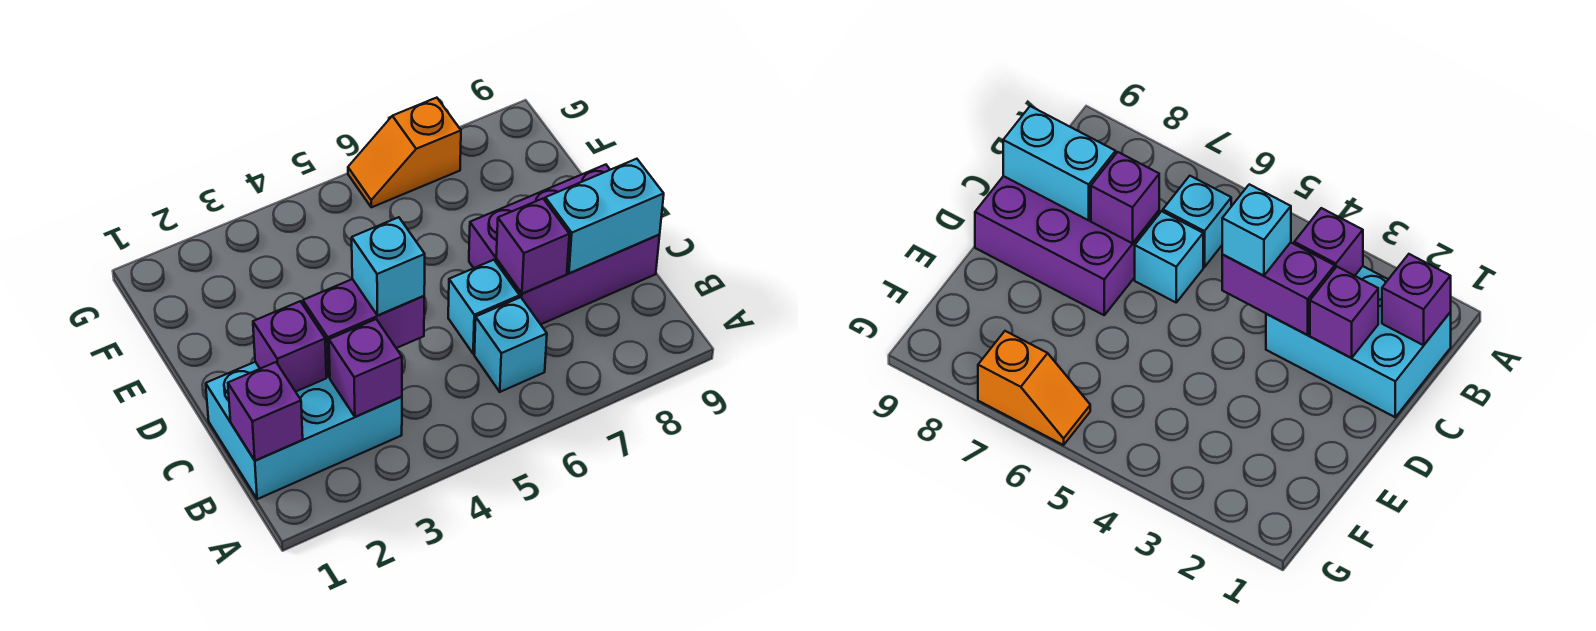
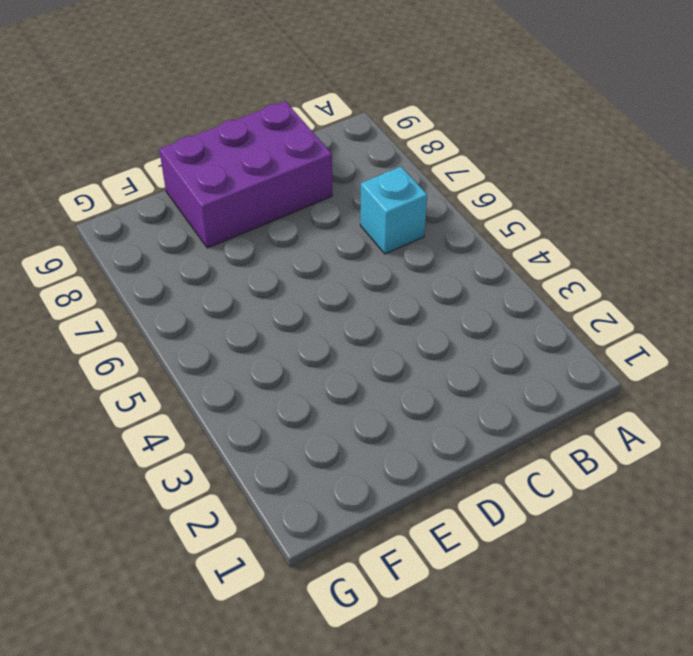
purple 2x3 brick [159,101,332,248] -> purple 2x3 brick turned to [469,165,660,324]
none -> cyan 2x3 brick [206,362,402,499]
none -> cyan 1x1 brick [448,260,520,354]
none -> orange 1x2 slope [348,98,461,207]

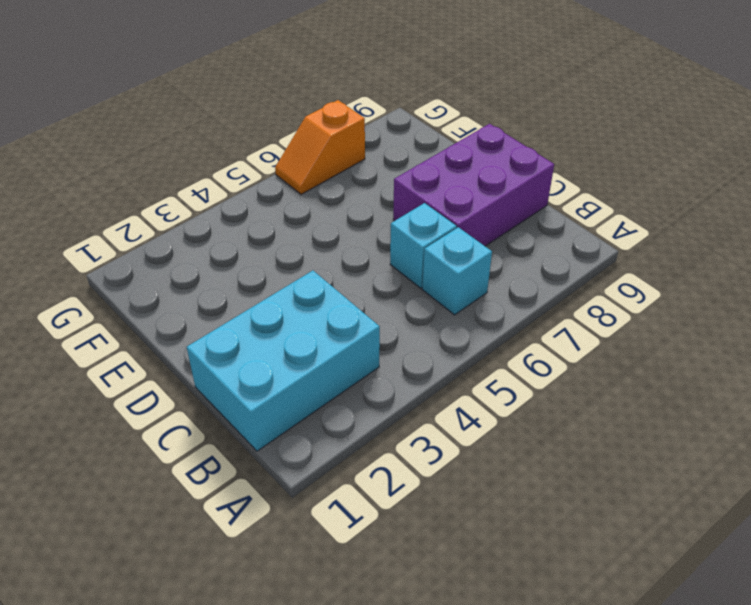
none -> purple 1x1 brick [228,362,303,461]
none -> purple 1x1 brick [329,319,402,417]
none -> purple 1x1 brick [253,301,326,392]

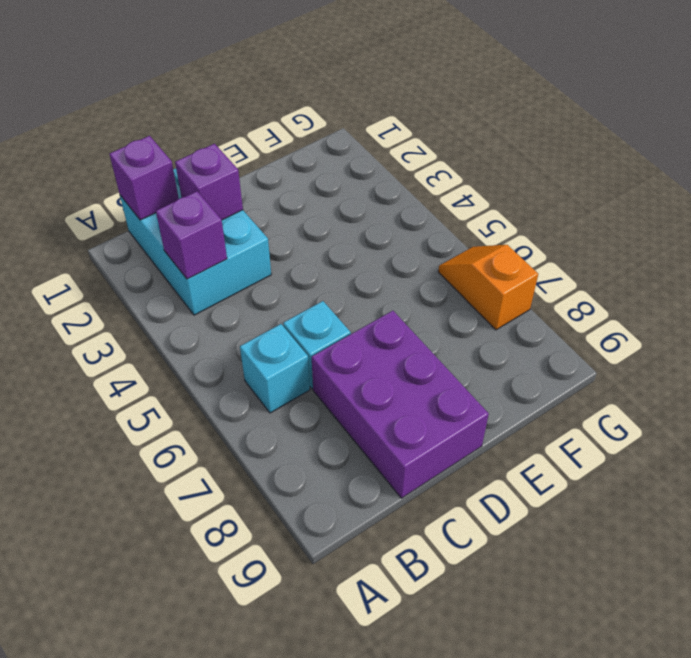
none -> purple 1x2 brick [303,279,424,377]
none -> purple 1x1 brick [496,199,569,294]
none -> cyan 1x2 brick [545,159,664,273]

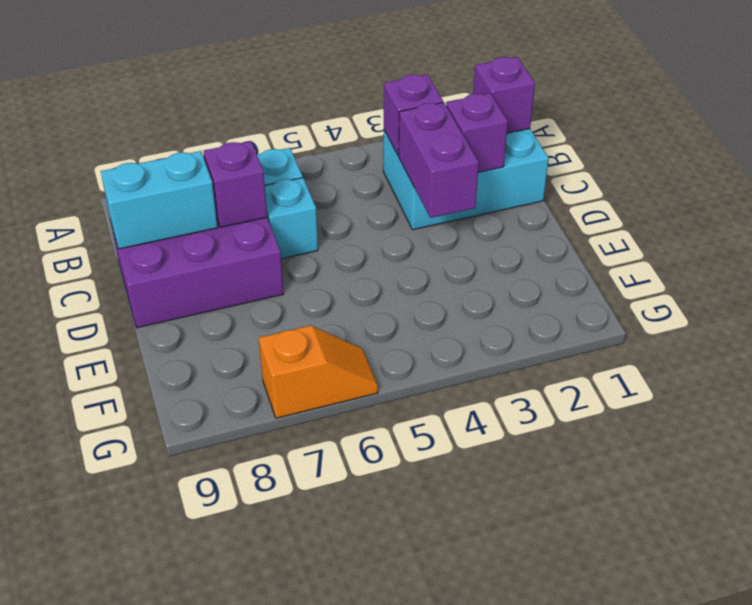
purple 1x2 brick [399,103,479,218] -> purple 1x2 brick turned to [303,279,424,377]
none -> cyan 1x1 brick [352,217,425,315]

